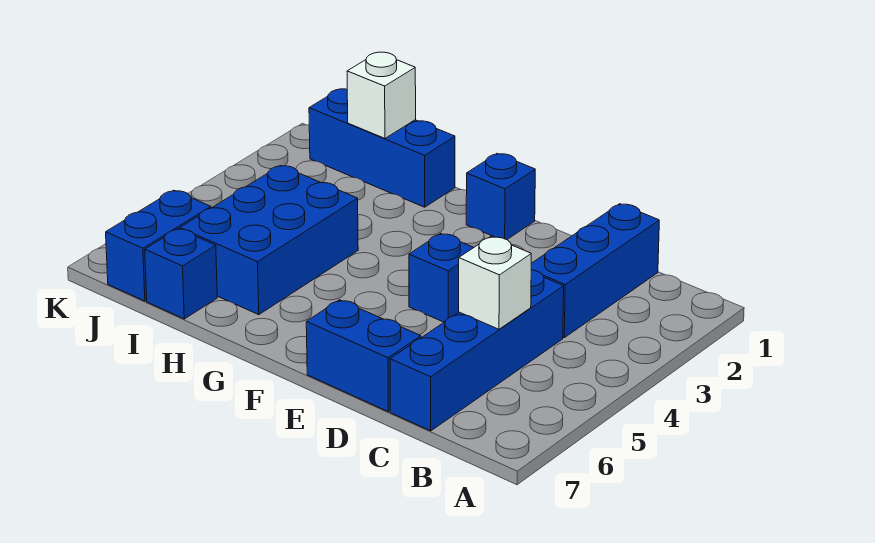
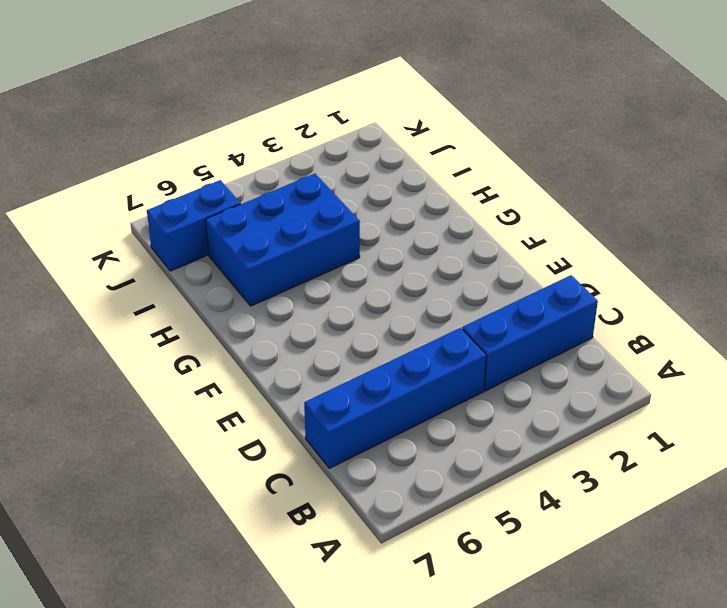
none -> blue 1x2 brick [306,300,421,412]
none -> blue 1x1 brick [409,234,474,322]

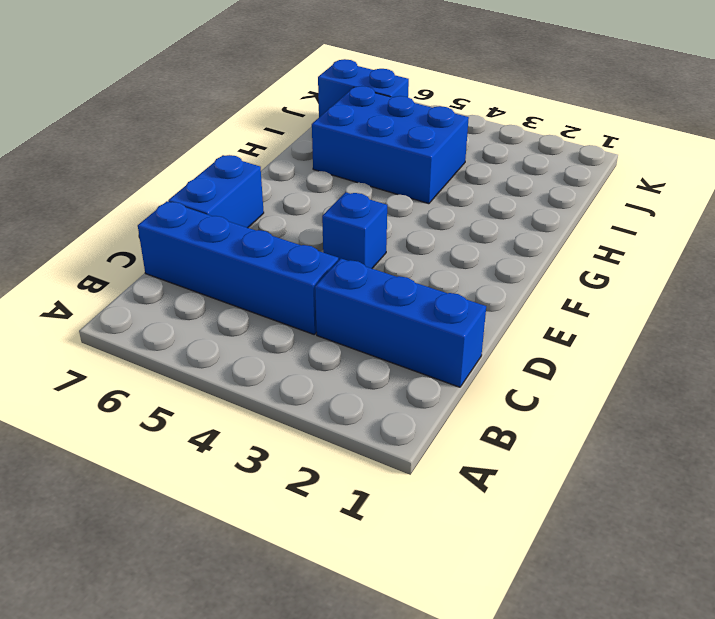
none -> blue 1x1 brick [466,154,535,240]
none -> blue 1x3 brick [309,89,455,207]

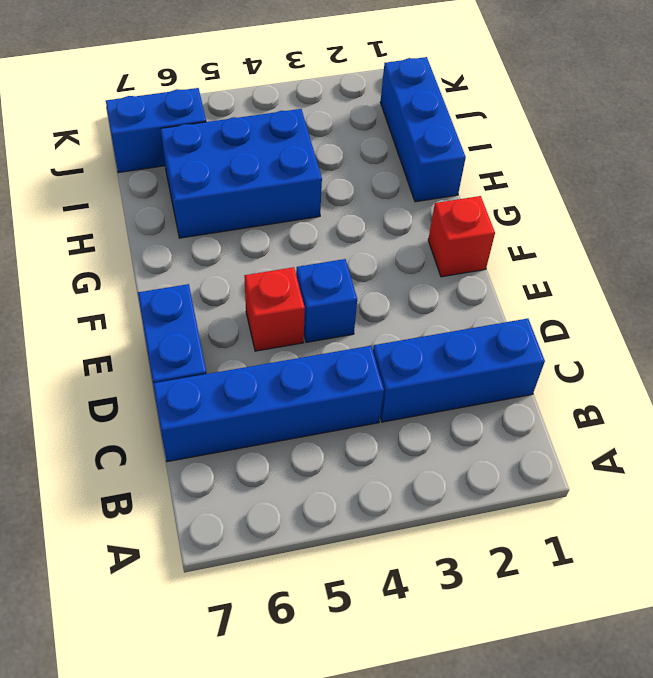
red 1x1 brick [244,267,305,351] -> none
red 1x1 brick [428,196,495,277] -> blue 1x1 brick [466,154,535,240]
none -> blue 1x1 brick [145,229,217,319]
none -> white 1x1 brick [459,237,531,329]

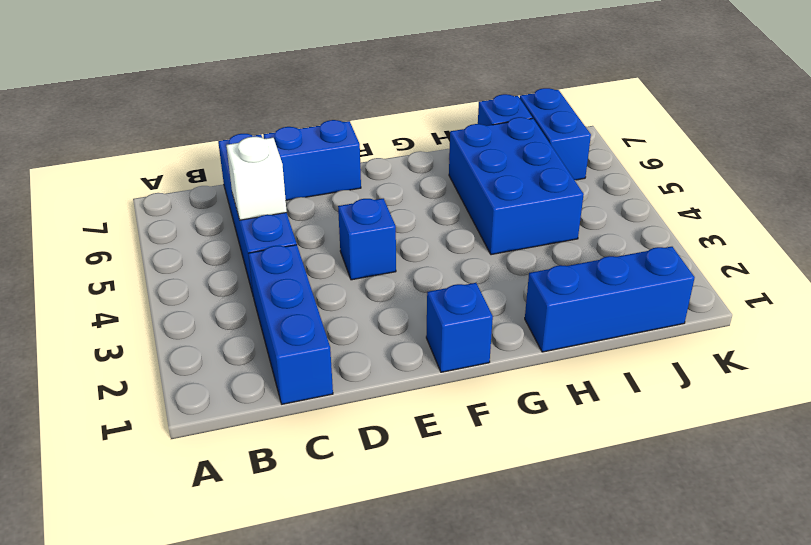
none -> white 1x1 brick [347,52,416,138]

